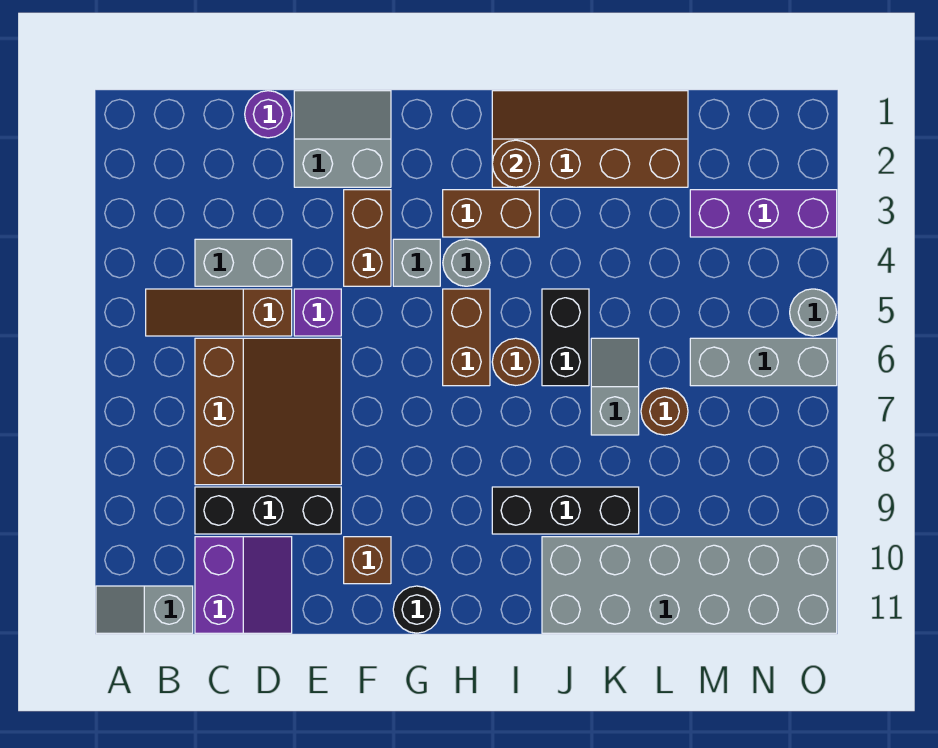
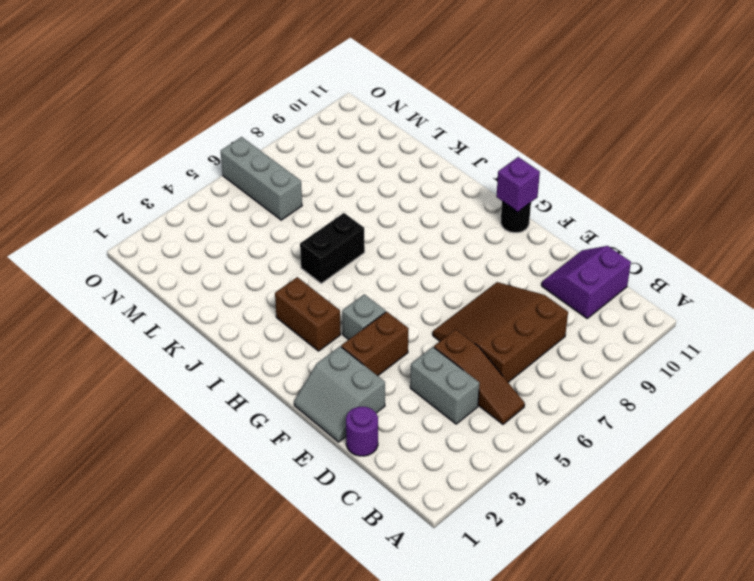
purple 1x1 brick [496,157,540,212] -> purple 1x1 brick moved to [294,289,341,336]
none -> grey 1x2 slope [96,586,193,633]
none -> black 1x3 brick [195,487,341,534]
none -> brown 1x1 brick [344,537,391,584]

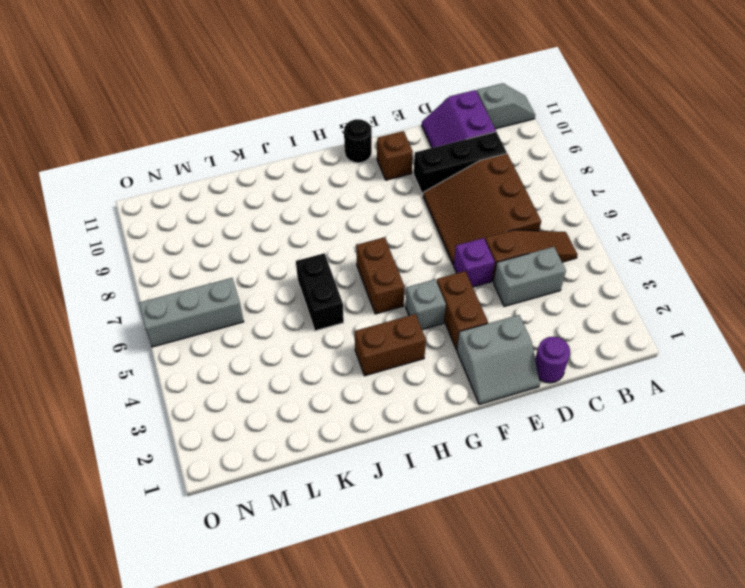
none -> grey 1x1 round brick [443,239,490,286]
none -> brown 2x4 slope [492,91,688,187]
none -> brown 1x1 round brick [492,338,539,385]

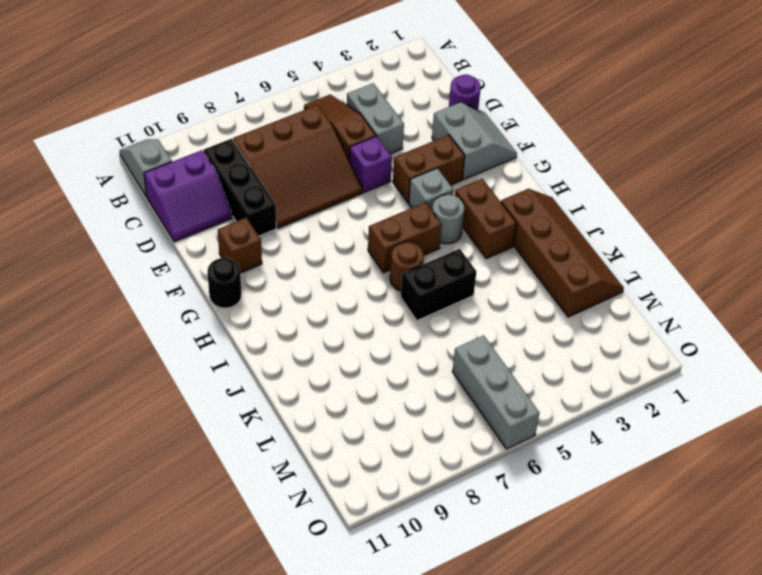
none -> black 1x3 brick [492,487,639,534]
none -> grey 2x6 brick [542,537,837,633]
none -> grey 1x2 slope [591,338,639,435]

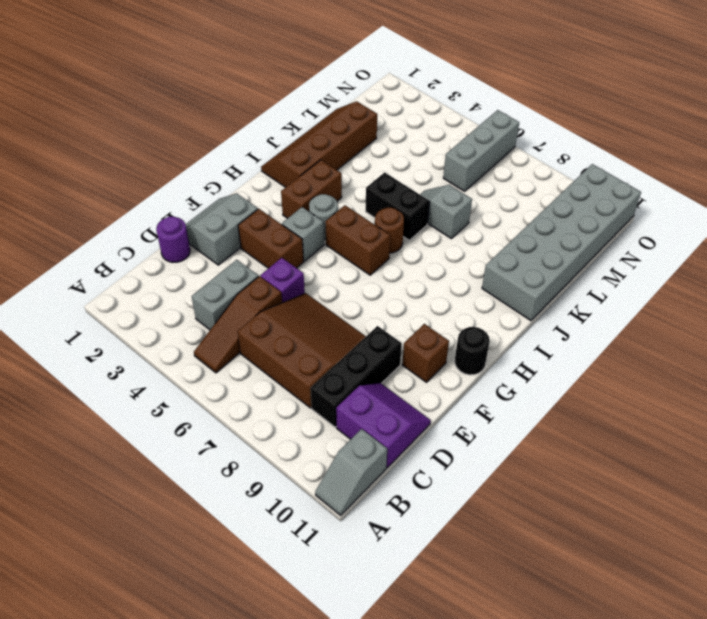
none -> black 1x3 brick [492,487,639,534]
none -> brown 1x1 round brick [641,388,688,435]
none -> purple 1x3 brick [690,190,837,237]

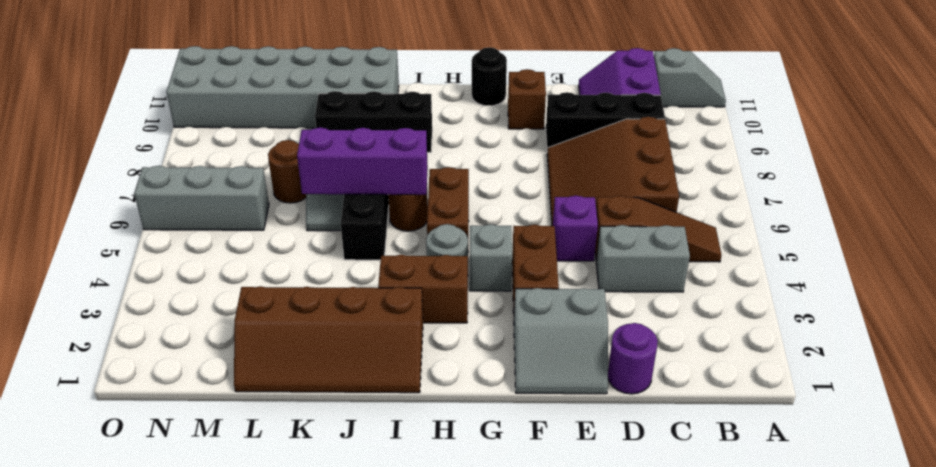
purple 1x3 brick [297,127,428,195] -> purple 1x3 brick moved to [690,190,837,237]
none -> grey 1x1 round brick [790,289,837,336]
none -> brown 1x1 round brick [492,140,539,187]

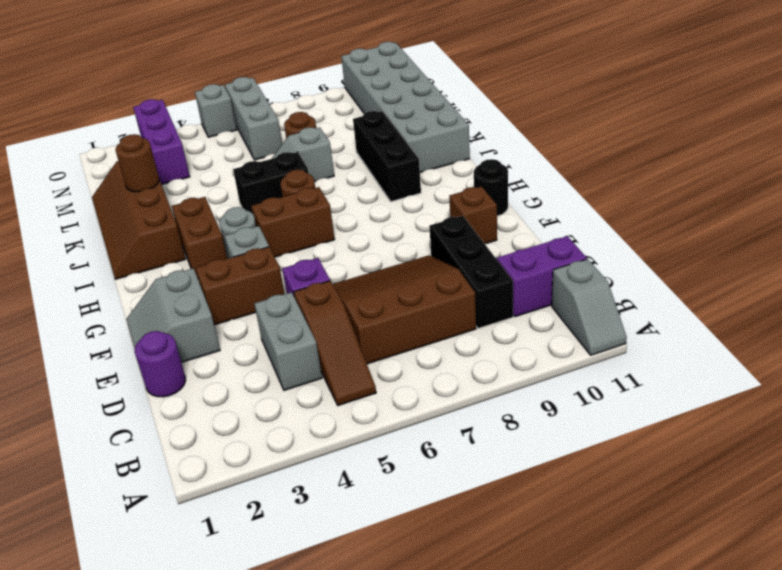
brown 1x1 round brick [116,134,159,192] -> brown 1x1 round brick moved to [492,140,539,187]
grey 1x1 brick [195,84,237,137] -> grey 1x1 round brick [790,289,837,336]

